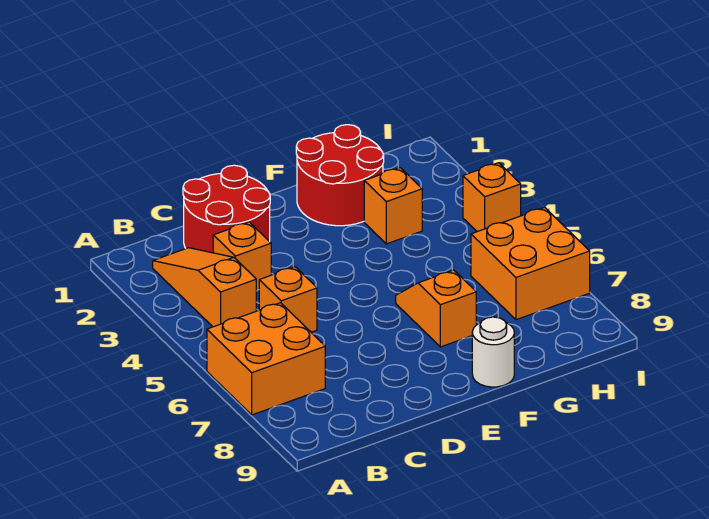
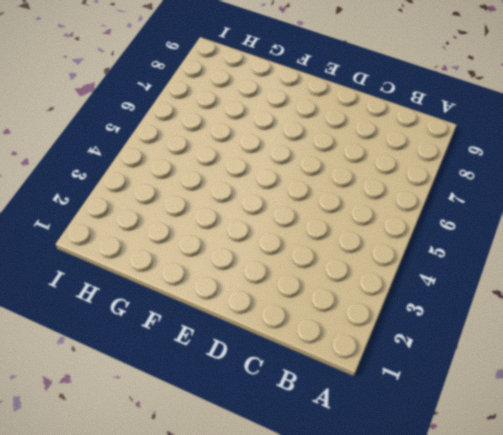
none -> orange 2x2 brick [207,303,325,415]
none -> orange 1x3 slope [153,248,256,327]

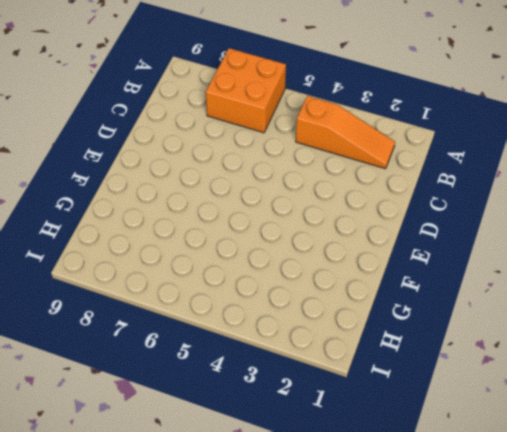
none -> red 2x2 round brick [183,165,270,253]
none -> orange 1x1 brick [213,222,271,291]

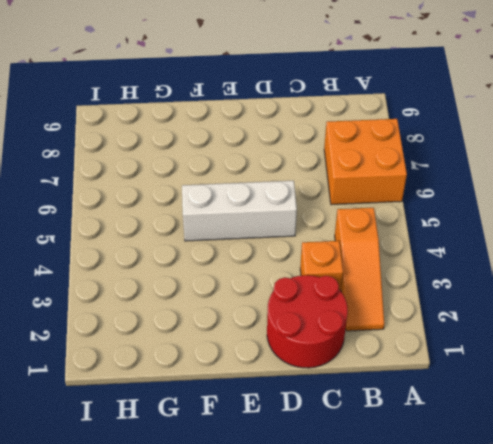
white 1x3 brick [182,181,297,241] -> none
none -> orange 1x1 brick [259,267,317,332]
none -> red 2x2 round brick [296,125,384,226]

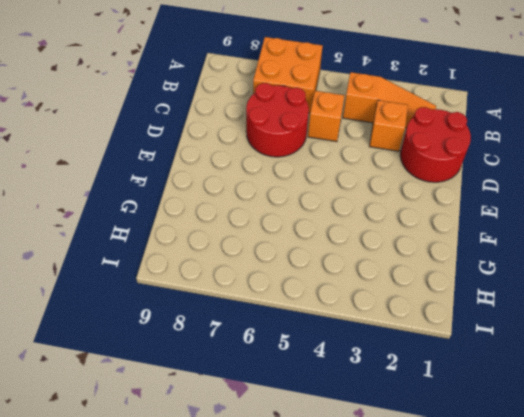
red 2x2 round brick [246,83,309,157] -> red 2x2 round brick moved to [296,125,384,226]
none -> orange 1x2 slope [396,270,476,347]
none -> white 1x1 round brick [472,317,514,387]

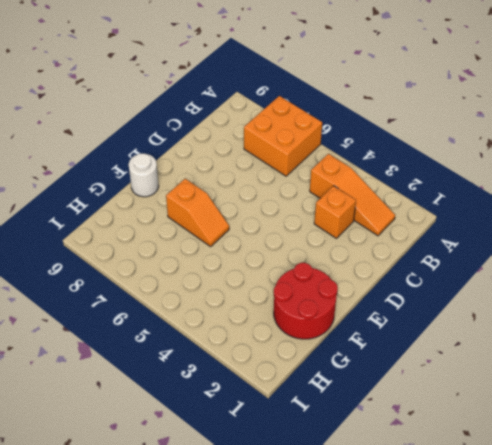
none -> red 2x2 round brick [183,165,270,253]
none -> orange 1x1 brick [259,267,317,332]

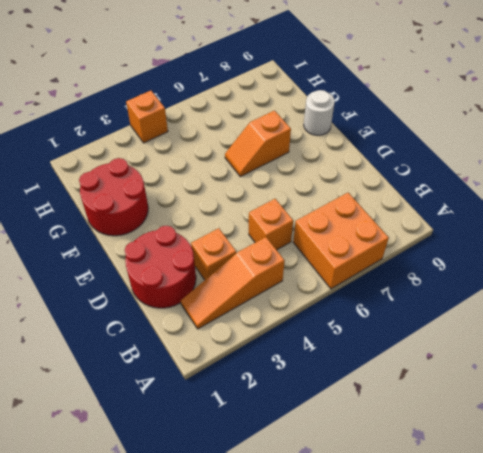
none -> orange 1x1 brick [364,168,422,244]
none -> orange 2x2 brick [471,207,590,320]

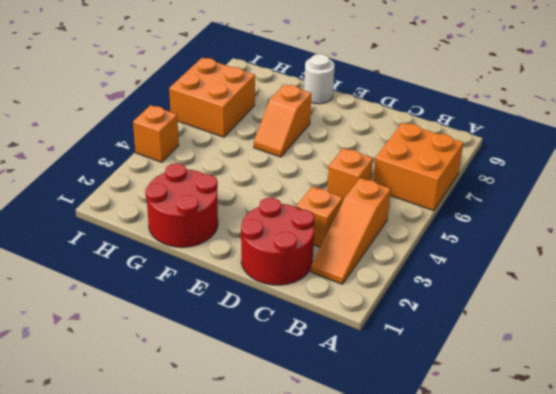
none -> orange 1x1 brick [364,168,422,244]

